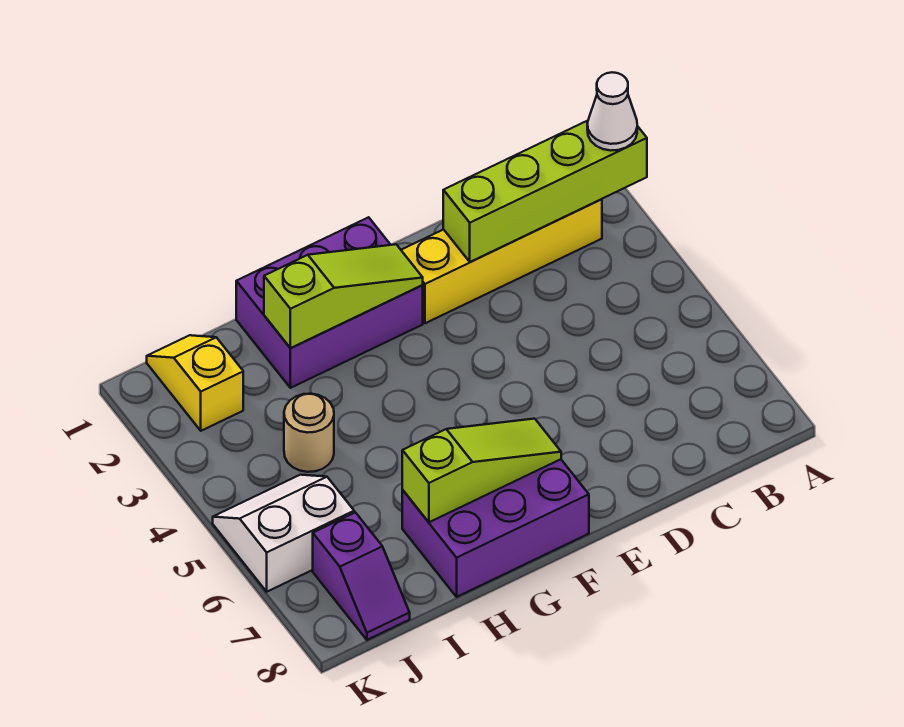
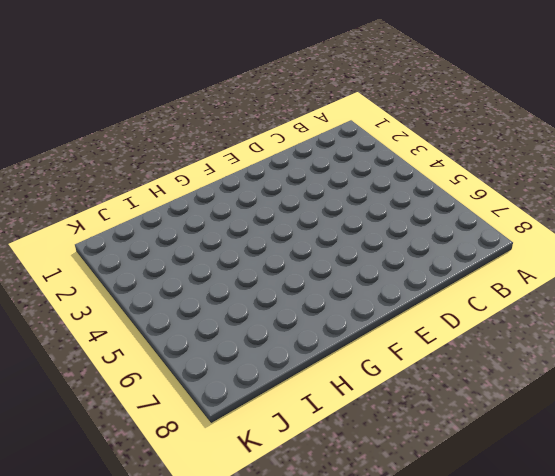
none -> yellow 1x4 brick [401,199,602,323]
none -> purple 2x3 brick [236,217,423,388]

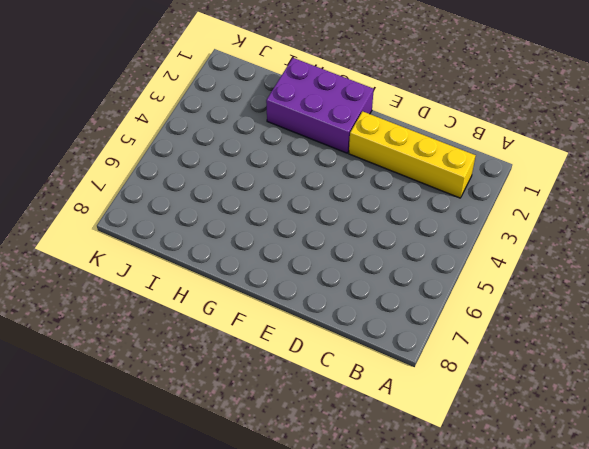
none -> purple 2x3 brick [402,459,589,597]
none -> tan 1x1 round brick [284,394,334,472]

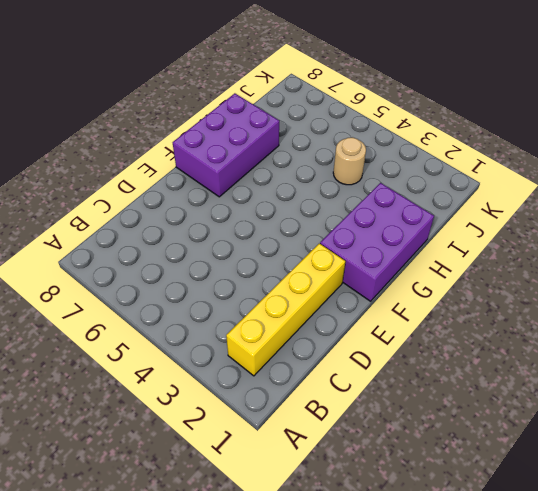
none -> yellow 1x2 slope [147,335,243,431]
none -> white 2x2 slope [213,475,354,592]

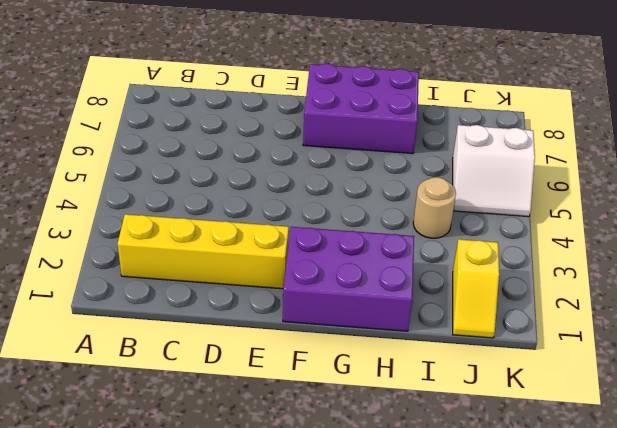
none -> purple 1x2 slope [313,512,410,640]
none -> lime 1x4 brick [443,121,647,262]

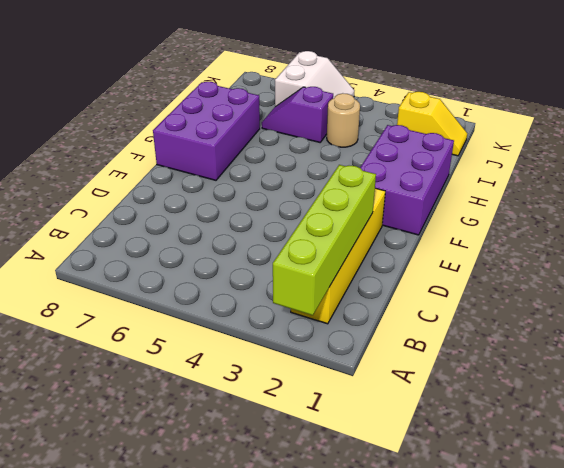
purple 1x2 slope [262,87,333,142] -> purple 1x2 slope moved to [313,512,410,640]
none -> lime 1x3 slope [264,244,423,348]
none -> lime 1x3 slope [402,419,561,522]

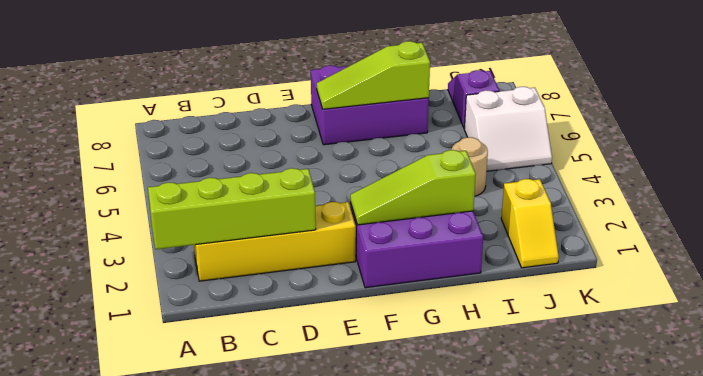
none -> white 1x1 cone [587,72,637,151]

